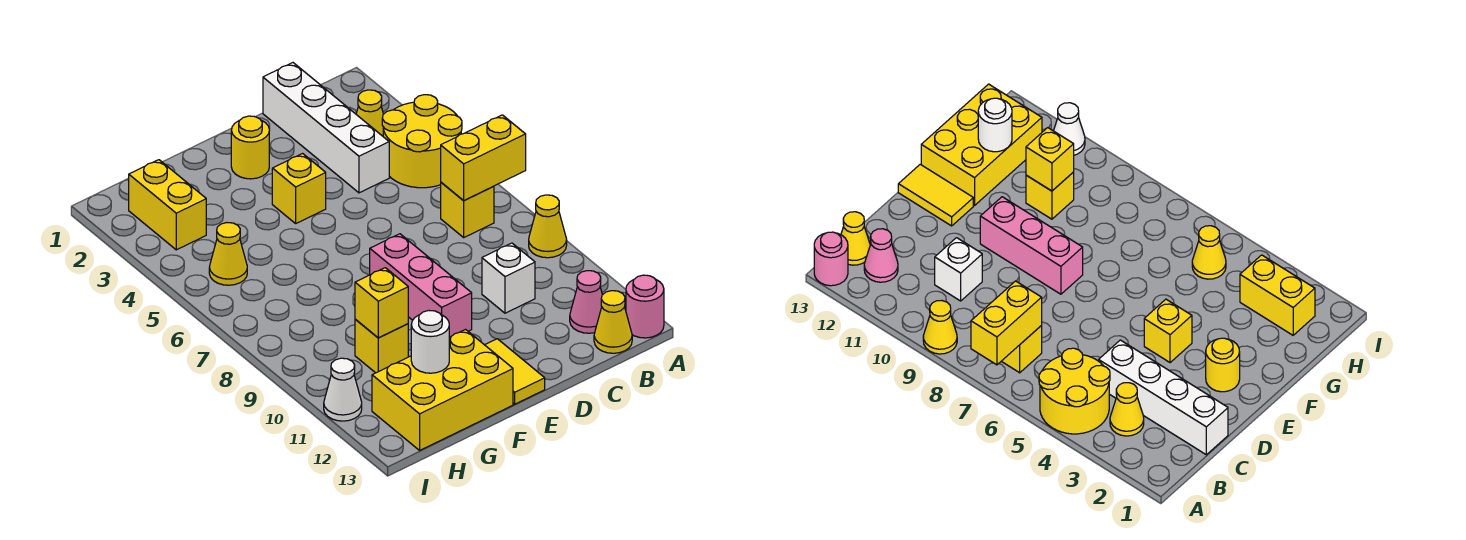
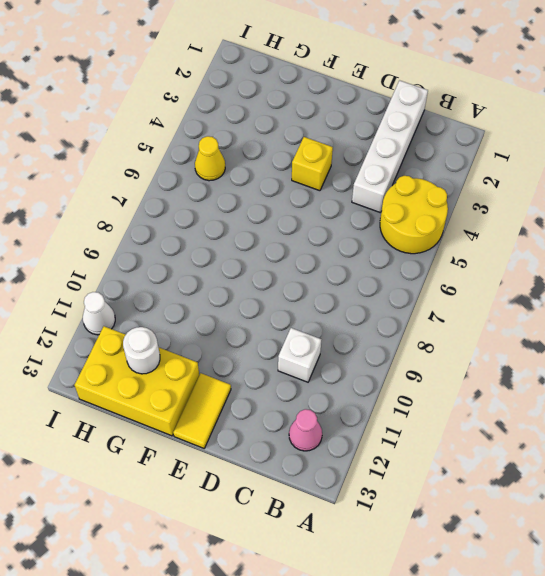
none -> yellow 1x1 cone [529,195,567,258]
none -> pink 1x1 round brick [626,275,664,338]
none -> yellow 1x1 cone [356,90,383,136]

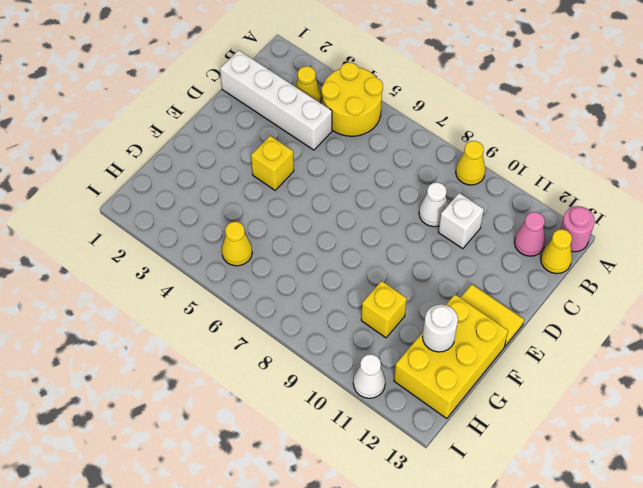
white 1x1 cone [419,182,448,227] -> none
none -> yellow 1x1 brick [441,183,494,237]
none -> yellow 1x1 round brick [231,116,269,179]
none -> pink 1x3 brick [370,234,472,337]

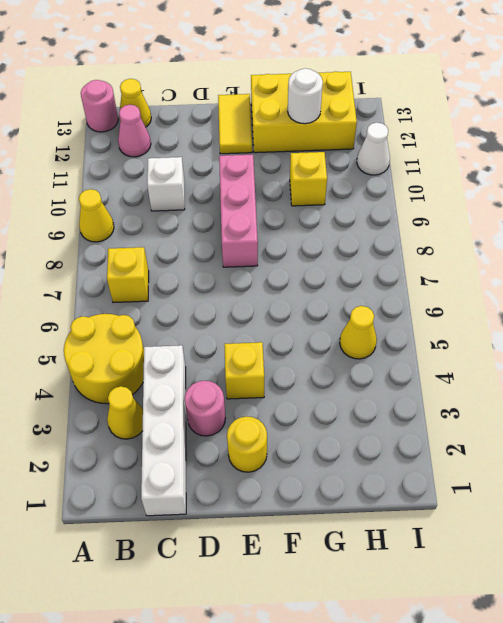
pink 1x1 round brick [185,381,225,436] -> none
none -> yellow 1x2 brick [129,160,206,250]
none -> yellow 1x2 brick [441,115,526,201]
none -> yellow 1x1 brick [355,268,408,338]

